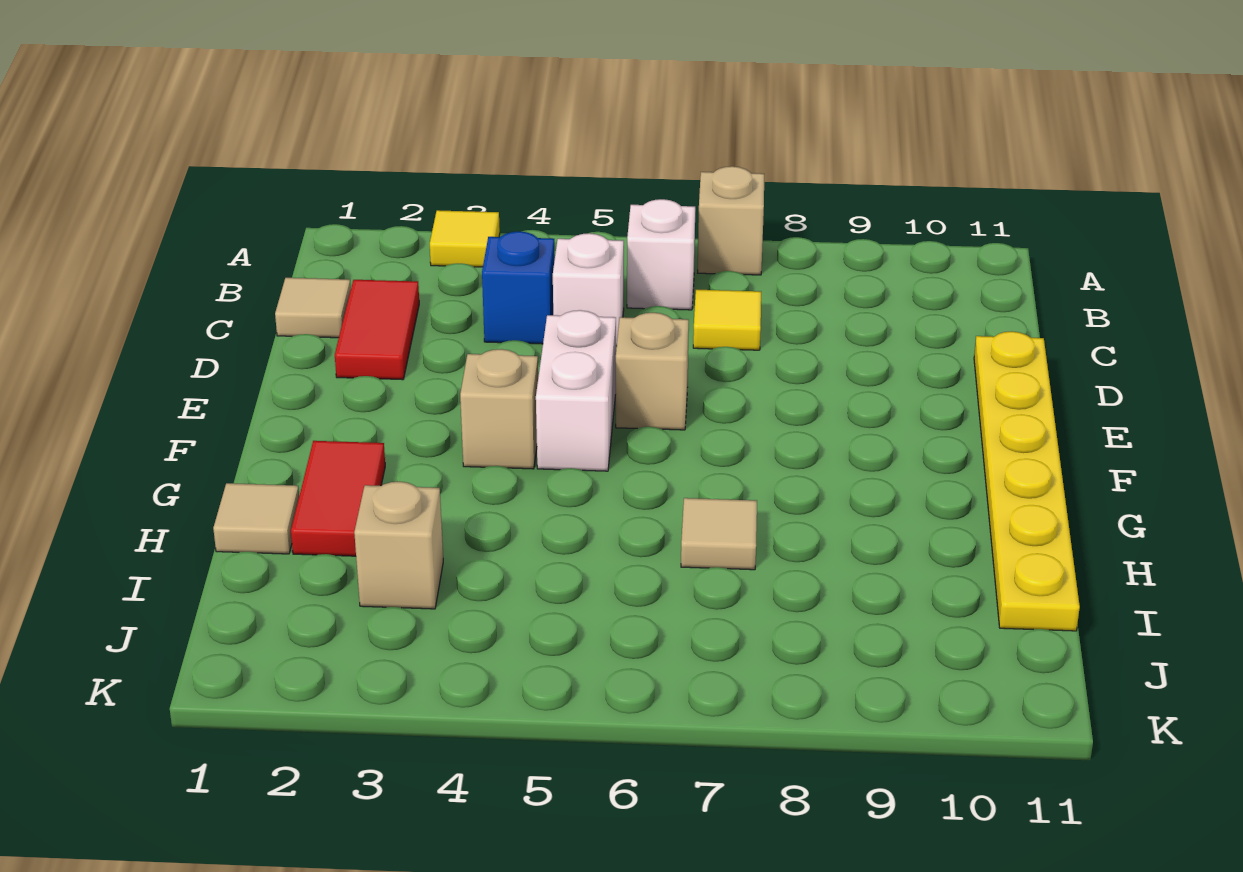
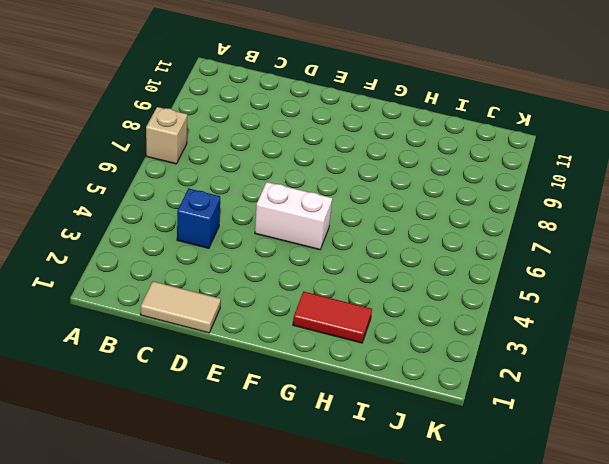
tan 1x2 tile [141,281,221,333] -> tan 1x1 tile [275,278,351,338]
none -> yellow 1x1 tile [430,210,500,267]
none -> white 1x1 brick [627,199,695,310]
none -> red 1x2 tile [335,280,419,380]

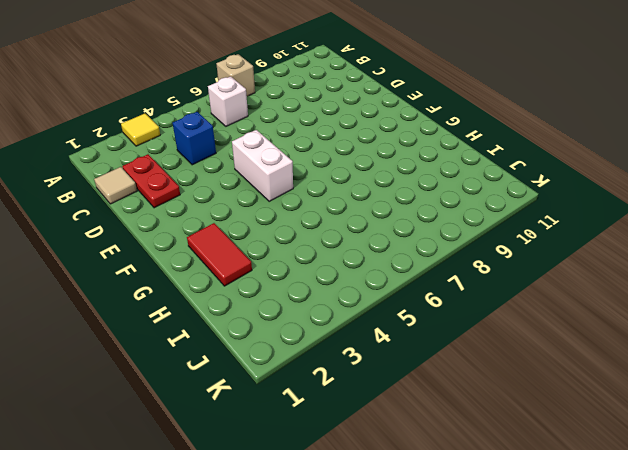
red 1x2 plate [122,154,180,208] -> red 1x2 tile [335,280,419,380]
none -> white 1x1 brick [553,233,624,346]
none -> yellow 1x1 tile [693,290,761,350]
none -> yellow 1x6 plate [974,331,1080,631]

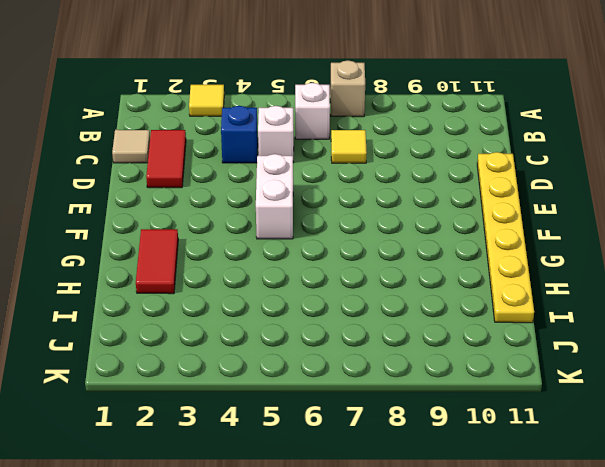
none -> tan 1x1 brick [616,313,689,430]
none -> tan 1x1 brick [460,349,538,469]
none -> tan 1x1 tile [213,483,299,554]

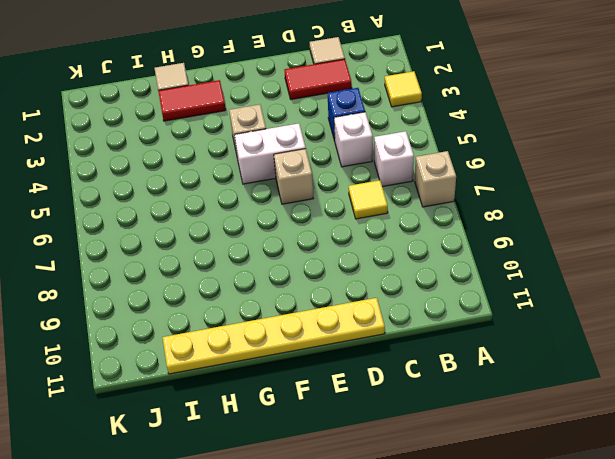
none -> tan 1x1 tile [681,498,757,570]
none -> tan 1x1 brick [354,482,443,609]

